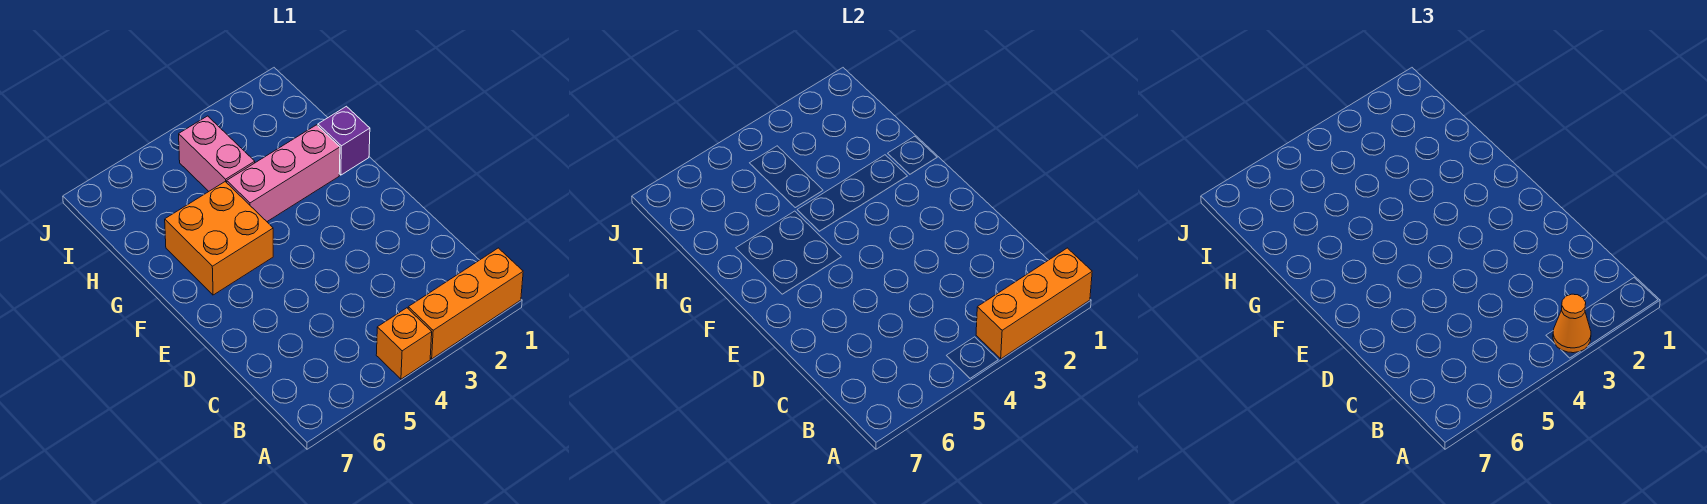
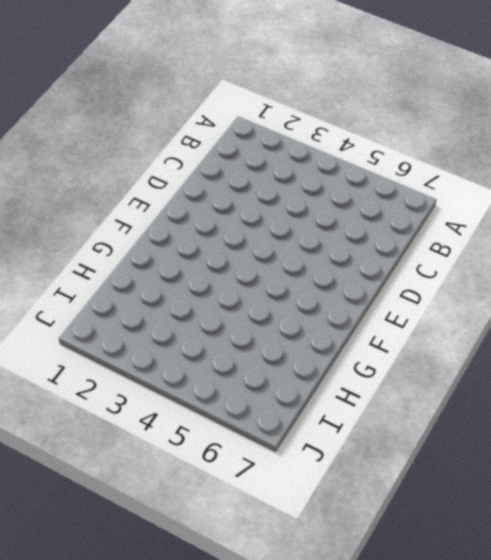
none -> orange 1x3 brick [408,248,523,359]
none -> orange 1x1 brick [376,308,432,379]

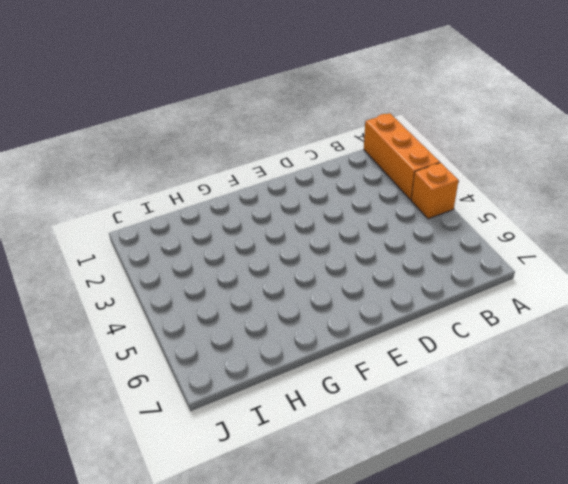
none -> orange 2x2 brick [165,182,273,295]
none -> purple 1x1 brick [318,106,370,175]

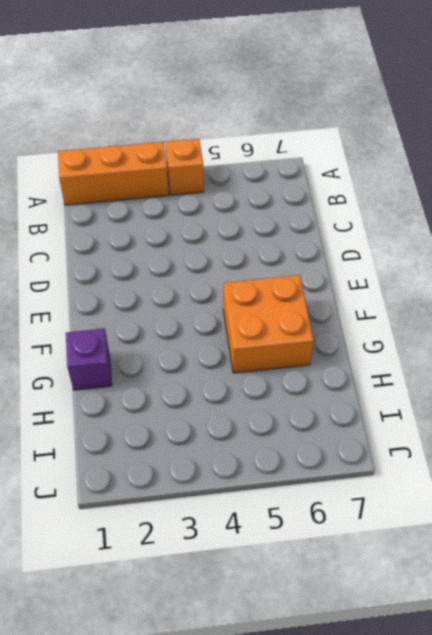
none -> pink 1x3 brick [227,125,340,221]
none -> pink 1x2 brick [179,116,255,191]

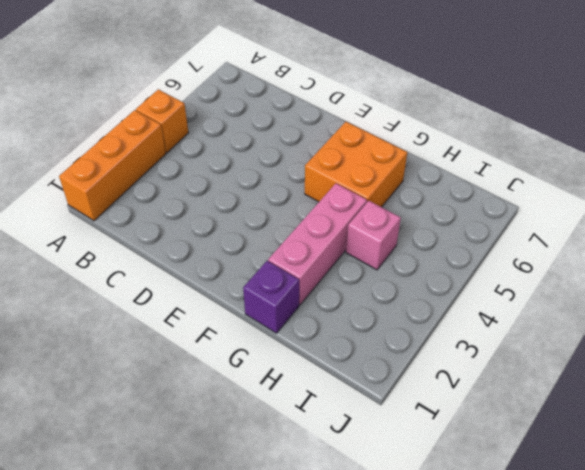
pink 1x1 brick [346,201,401,270] -> pink 1x2 brick [179,116,255,191]
none -> orange 1x3 brick [976,248,1092,359]
none -> orange 1x1 cone [1553,294,1591,353]

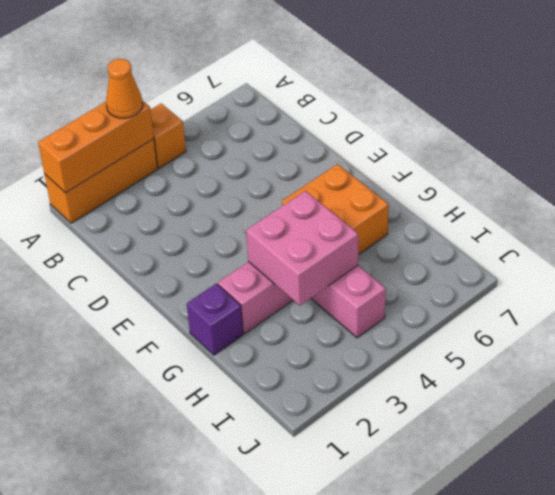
pink 2x2 brick [246,191,358,305] -> none

